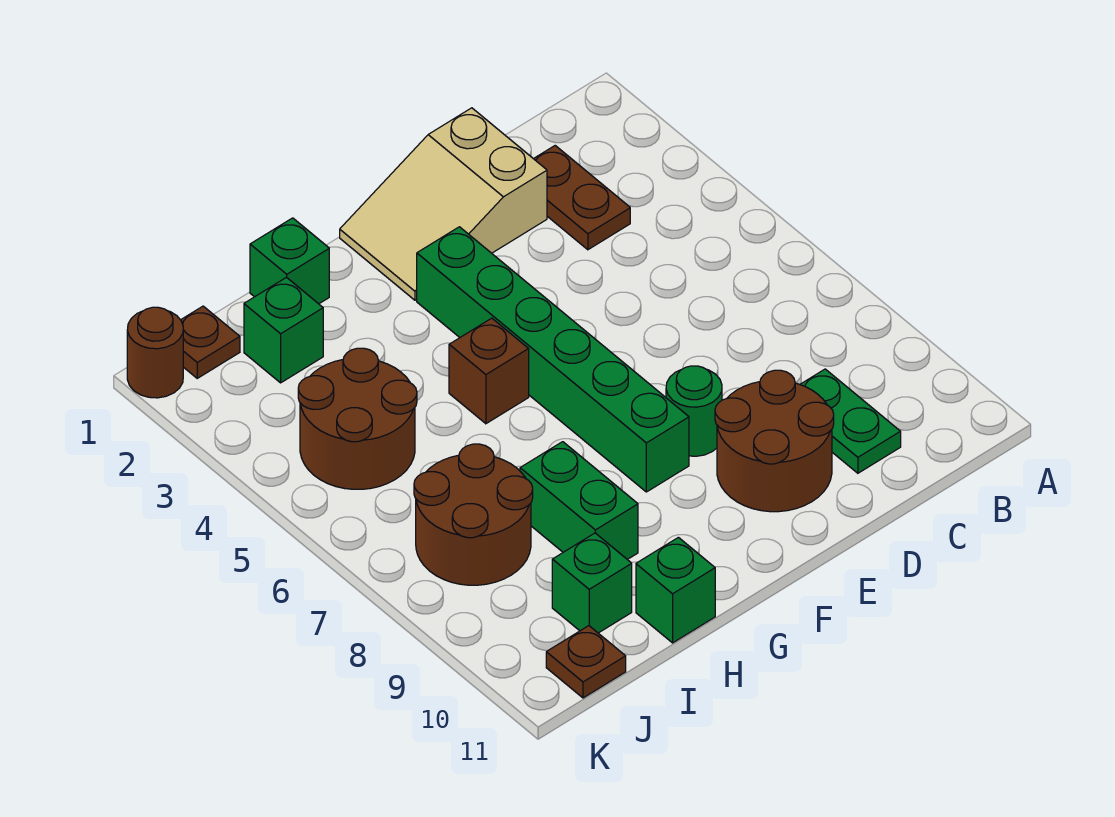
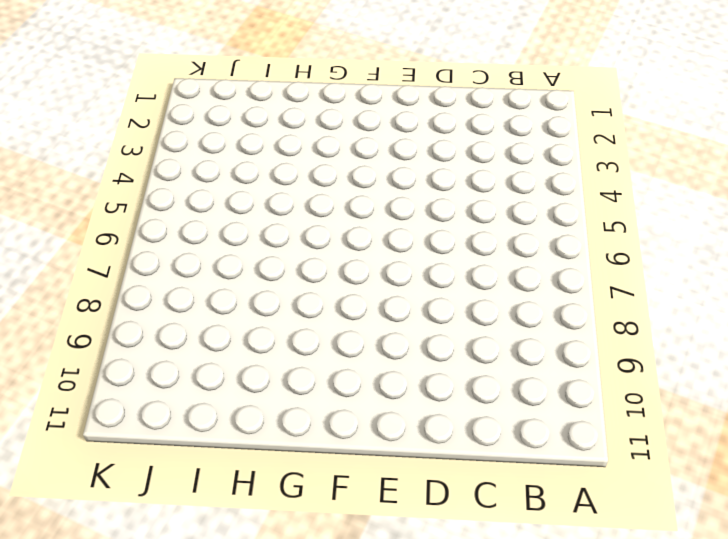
none -> brown 1x2 plate [534,146,630,250]
none -> green 1x2 plate [800,369,901,473]
none -> tan 2x3 slope [340,108,547,300]

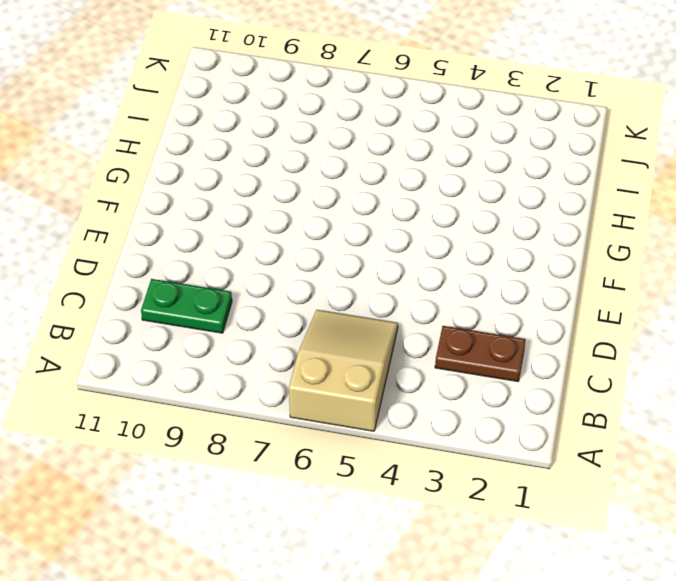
tan 2x3 slope [289,310,398,431] -> tan 2x3 slope moved to [340,108,547,300]
none -> brown 2x2 round brick [715,370,834,512]
none -> green 1x1 round brick [666,366,722,456]
none -> green 1x6 brick [417,227,689,492]

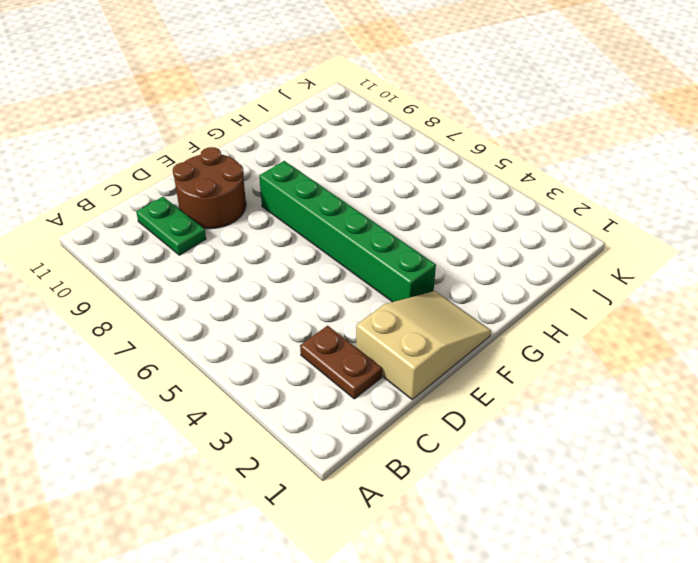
none -> green 1x1 round brick [666,366,722,456]
none -> brown 1x1 brick [449,318,529,424]
none -> green 1x1 brick [250,218,329,304]

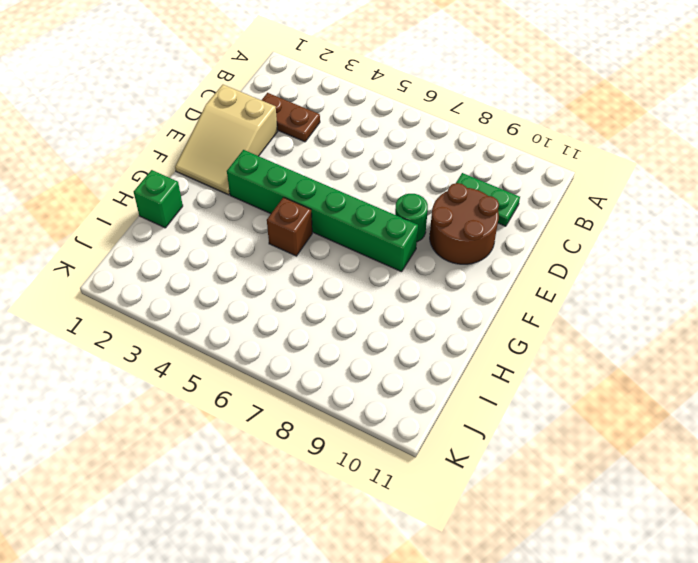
none -> green 1x2 brick [520,442,638,559]
none -> green 1x1 brick [636,537,715,643]
none -> green 1x1 brick [244,277,323,383]

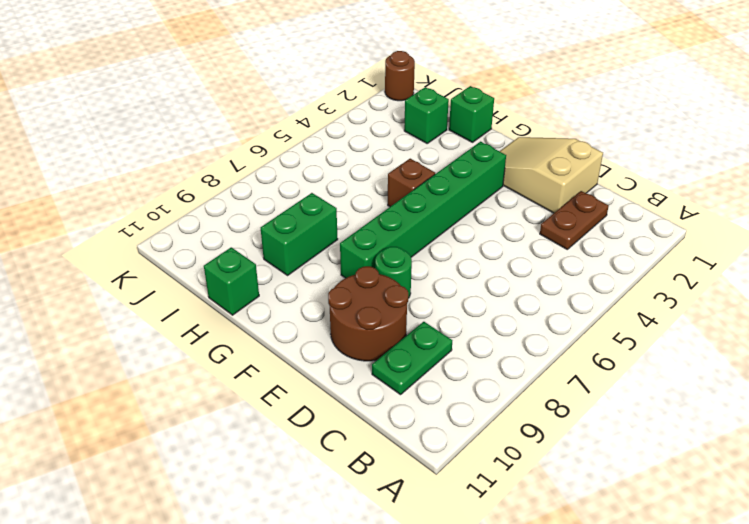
none -> brown 2x2 round brick [298,348,417,489]
none -> brown 2x2 round brick [414,444,533,585]
none -> green 1x1 brick [552,533,632,633]

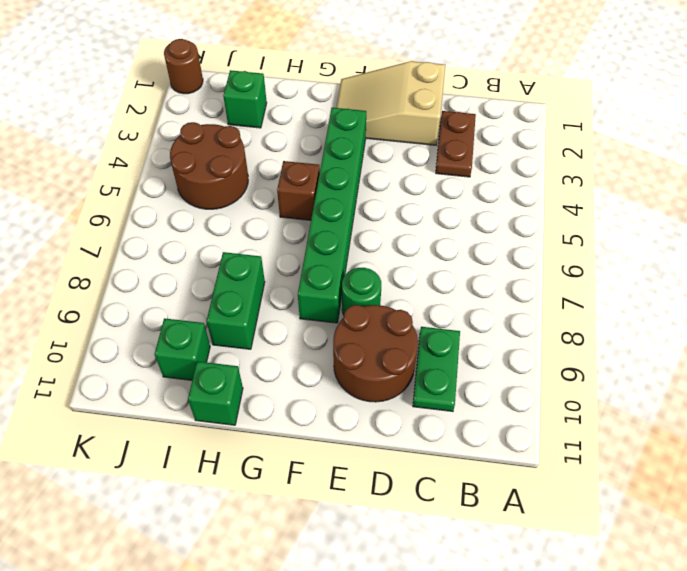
none -> green 1x1 brick [250,218,329,304]
none -> brown 2x2 round brick [414,444,533,585]
none -> brown 1x1 plate [181,306,240,378]

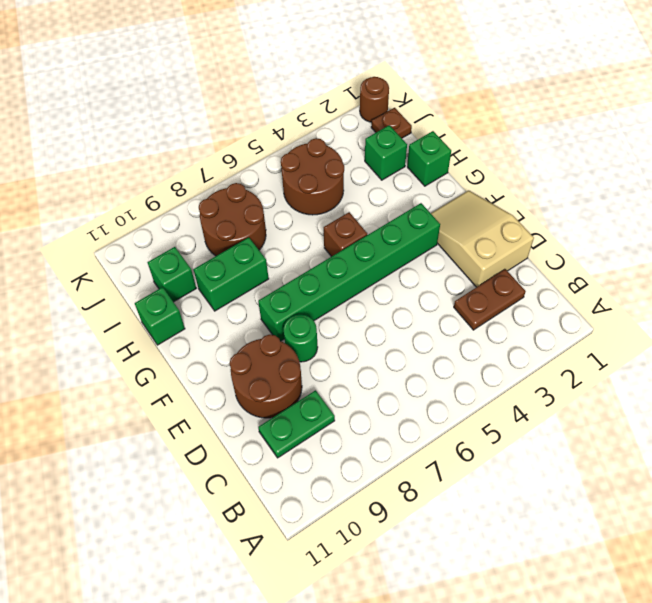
none -> brown 1x1 plate [546,626,626,698]

